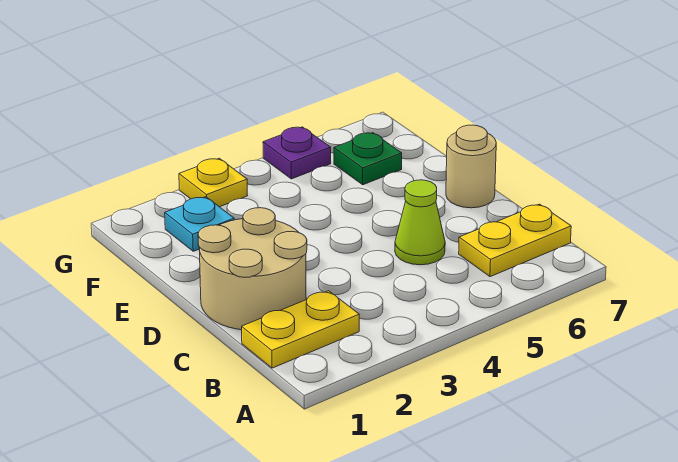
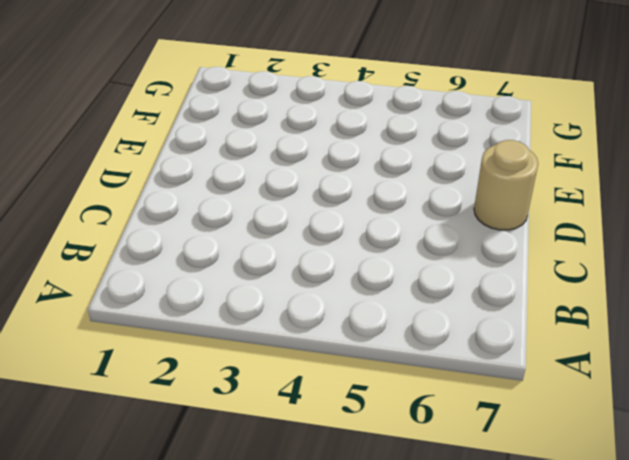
none -> yellow 1x2 plate [242,291,359,368]
none -> yellow 1x2 plate [459,204,571,277]

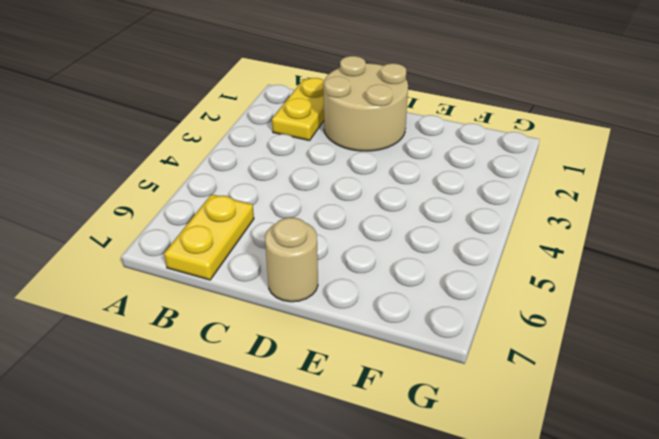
none -> lime 1x1 cone [395,180,445,265]
none -> cyan 1x1 plate [165,197,234,251]

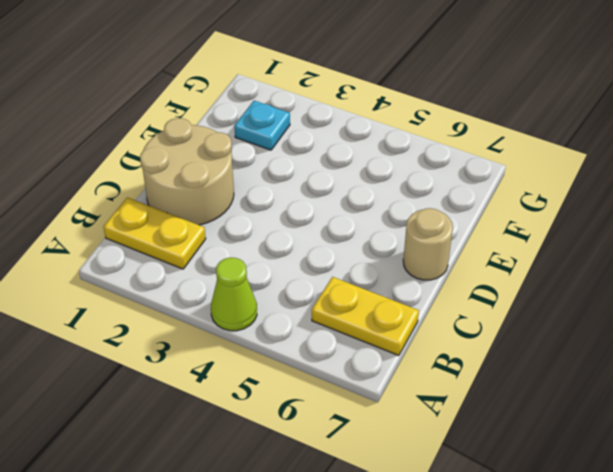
lime 1x1 cone [211,257,257,331] -> lime 1x1 cone moved to [395,180,445,265]
none -> green 1x1 plate [334,133,402,185]
none -> yellow 1x1 plate [179,158,248,207]

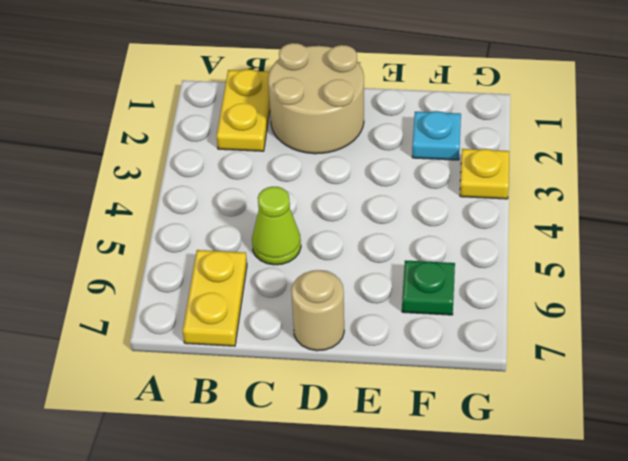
none -> purple 1x1 plate [263,127,331,179]

